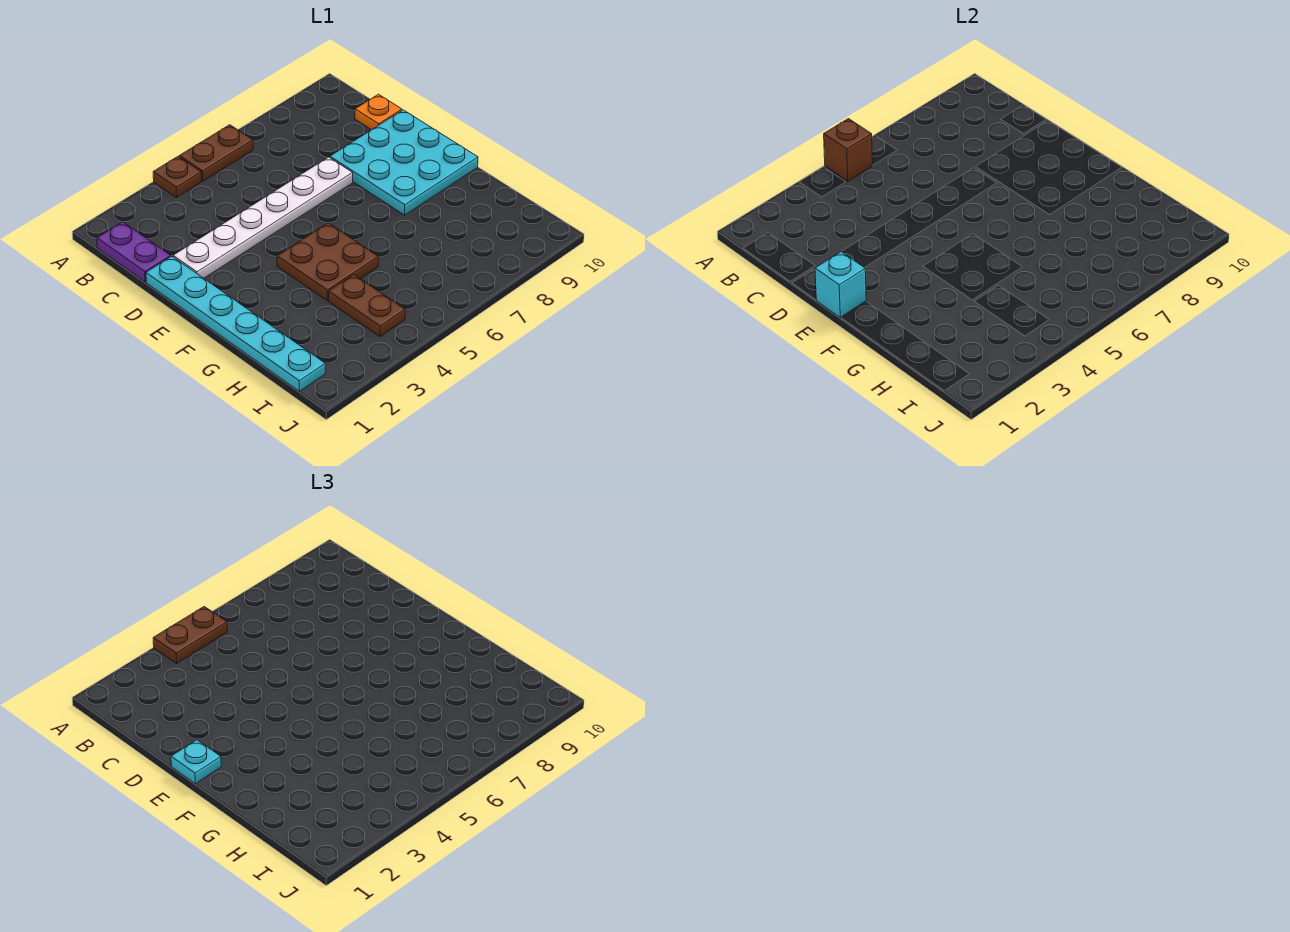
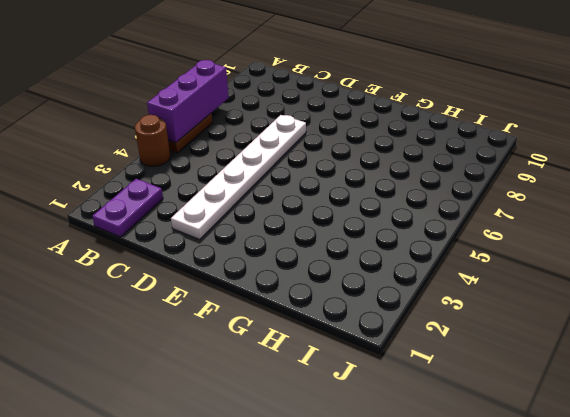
brown 1x1 round brick [135,115,170,166] -> brown 1x1 plate [153,156,202,197]
purple 1x3 brick [147,60,229,143] -> brown 1x1 brick [824,119,872,181]
purple 1x2 plate [92,179,163,237] -> purple 1x2 plate turned to [97,222,171,282]
none -> orange 1x1 plate [355,94,402,130]
none -> cyan 1x6 plate [146,256,325,391]
none -> cyan 3x3 plate [330,110,478,215]

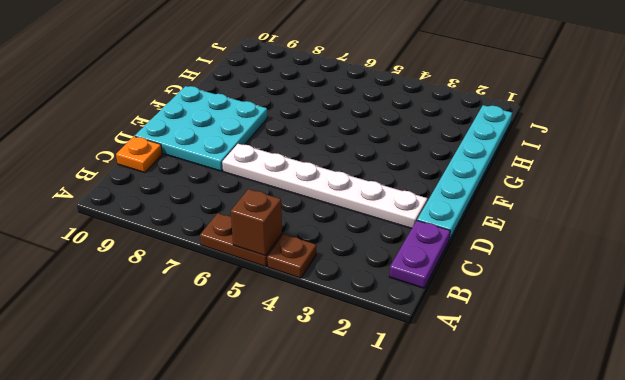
none -> brown 2x2 plate [277,223,378,301]
none -> brown 1x2 plate [329,275,405,337]
none -> cyan 1x1 brick [815,252,866,318]

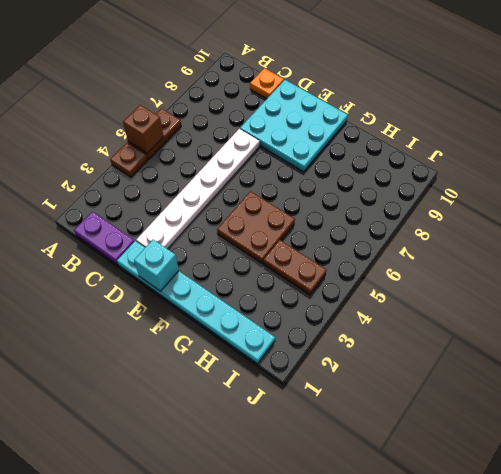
none -> brown 1x2 plate [153,607,227,663]
none -> cyan 1x1 plate [171,740,221,784]

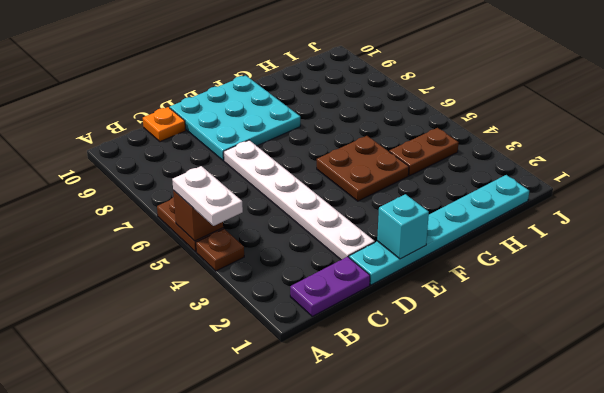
white 1x2 plate [172,166,243,226] -> brown 1x2 plate [153,607,227,663]
none -> cyan 1x1 plate [171,740,221,784]

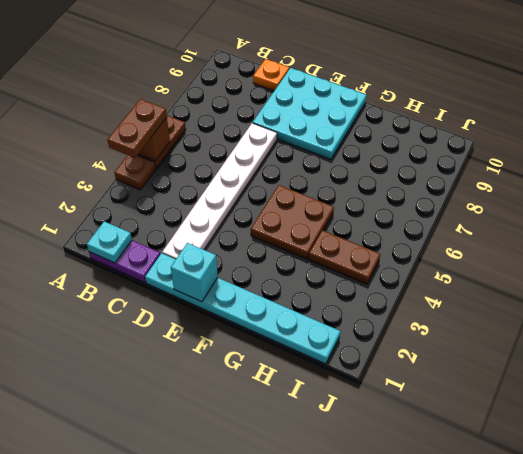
cyan 1x1 plate [87,221,132,263] -> cyan 1x1 plate moved to [171,740,221,784]

